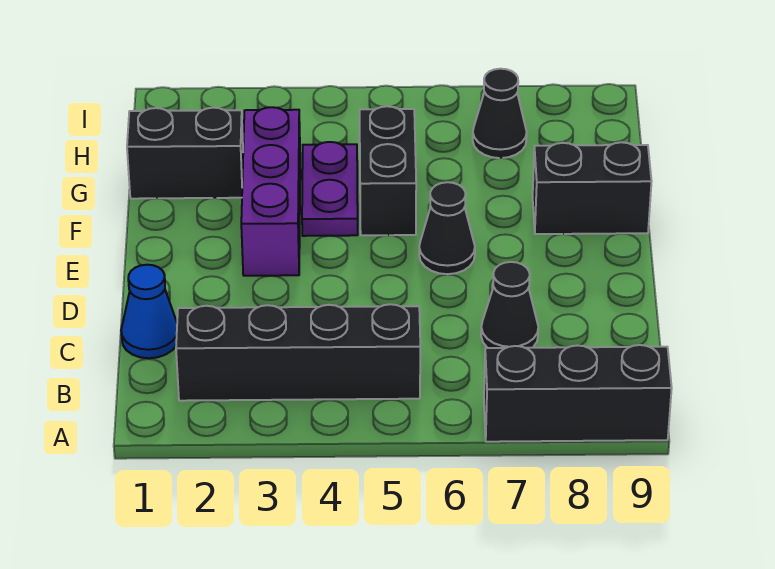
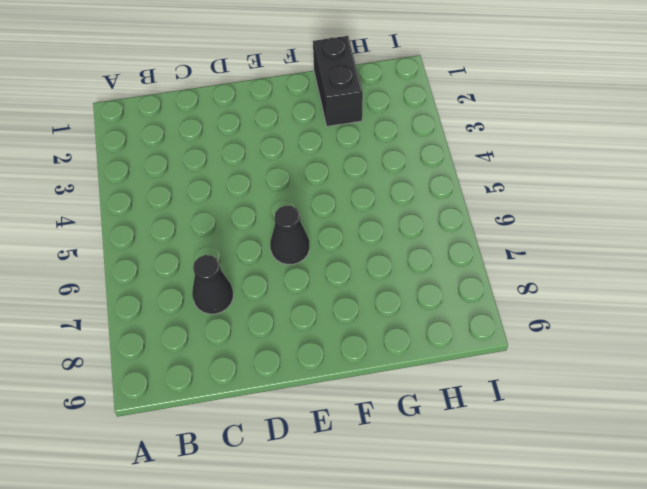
none -> black 1x3 brick [484,345,672,442]
none -> black 1x4 brick [176,304,420,401]

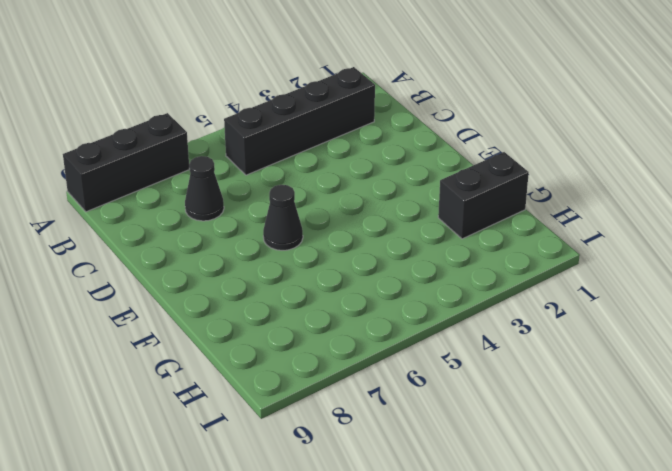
none -> blue 1x1 cone [121,265,177,358]
none -> purple 1x3 brick [241,107,300,276]

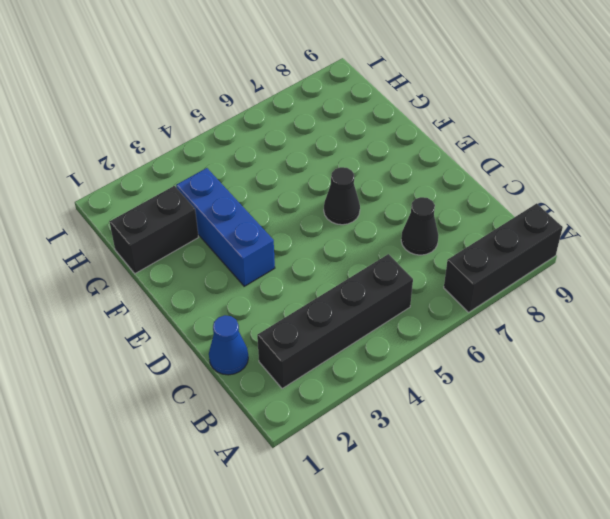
blue 1x3 brick [176,168,275,286] -> purple 1x3 brick [241,107,300,276]
none -> purple 1x2 plate [302,142,358,236]
none -> black 1x2 brick [360,106,416,235]

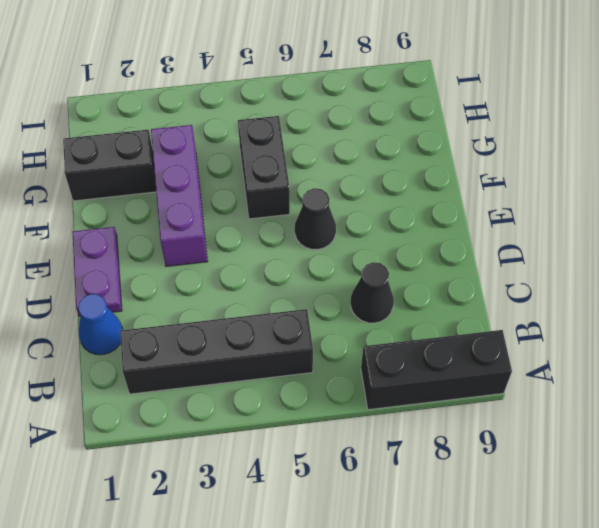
purple 1x2 plate [72,227,122,316] -> purple 1x2 plate moved to [302,142,358,236]
none -> black 1x2 brick [533,142,652,234]
none -> black 1x1 cone [473,69,527,158]

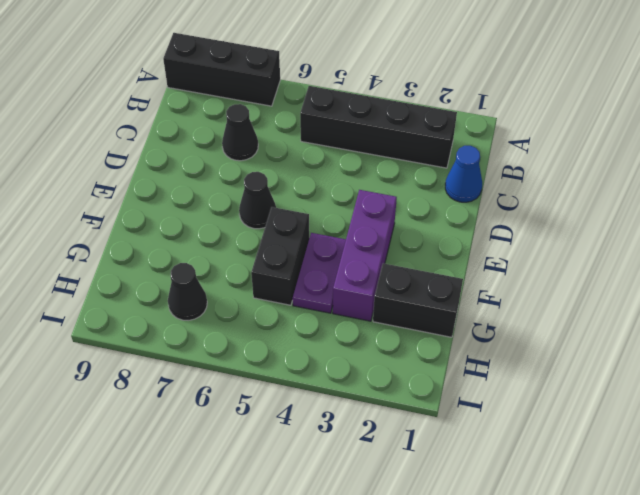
none -> black 1x2 brick [533,142,652,234]

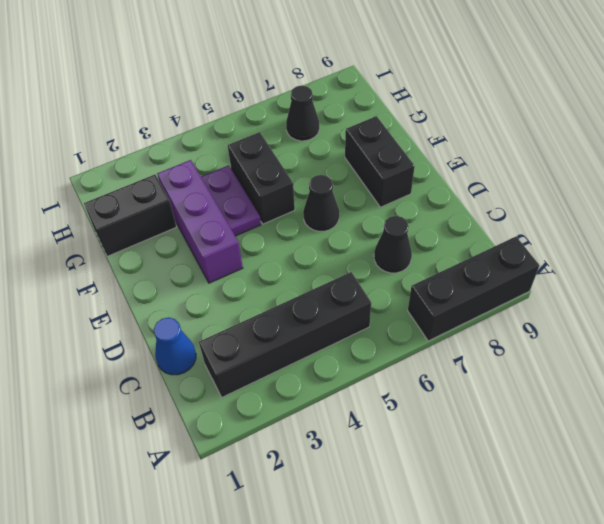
black 1x2 brick [345,116,415,207] -> black 1x2 brick turned to [533,142,652,234]

